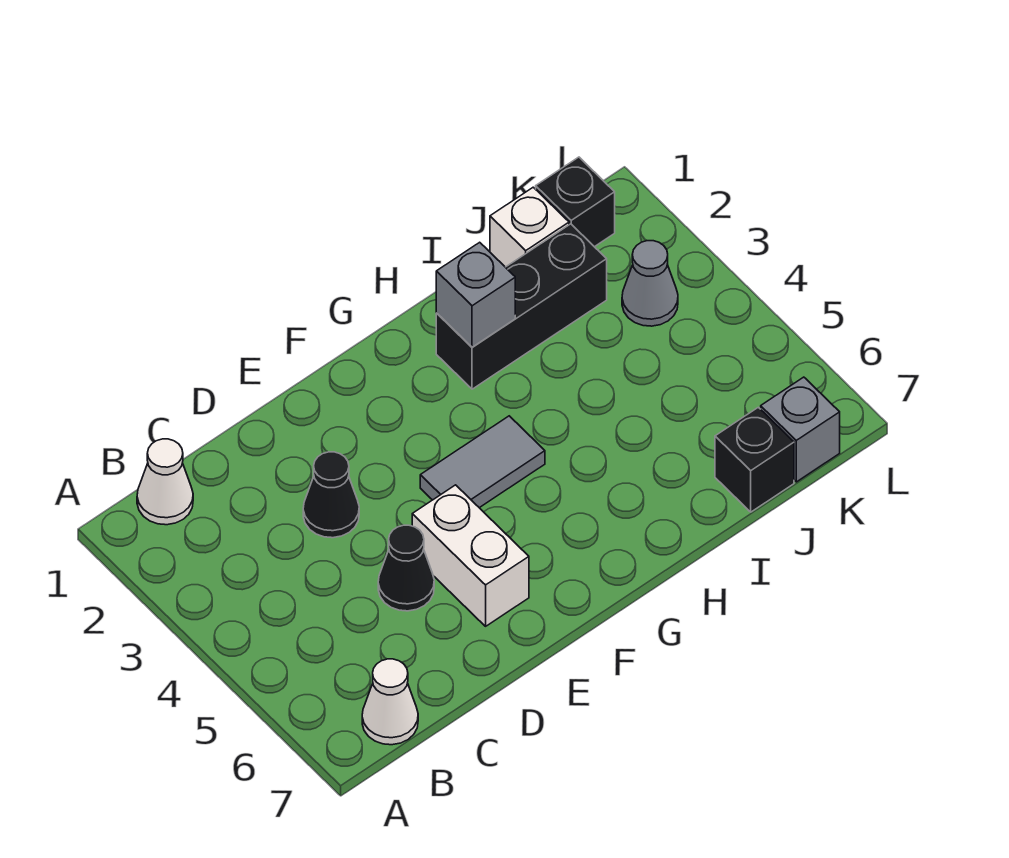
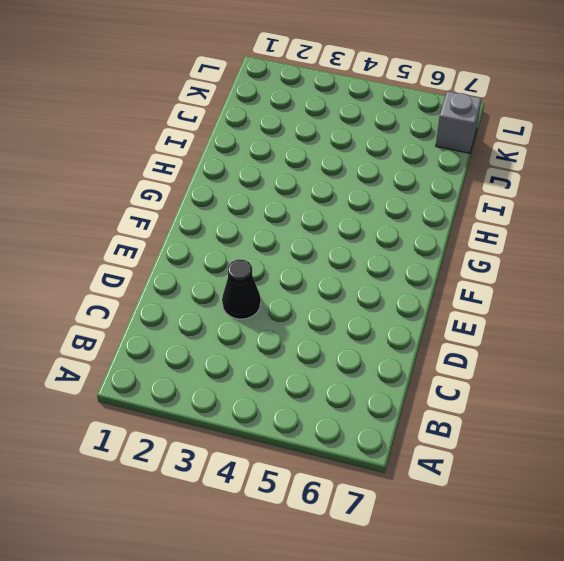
none -> white 1x1 cone [137,439,193,525]
none -> white 1x1 cone [362,659,418,745]
none -> black 1x1 cone [378,525,434,611]

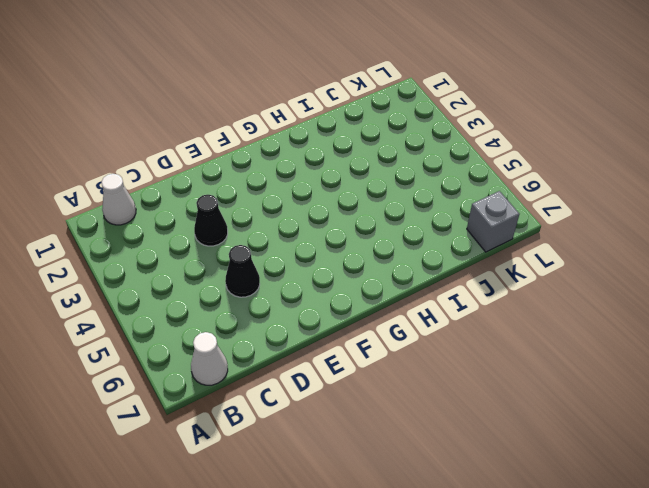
none -> white 1x2 brick [412,485,529,626]
none -> grey 1x2 tile [420,416,545,508]
none -> black 1x3 brick [436,224,607,389]

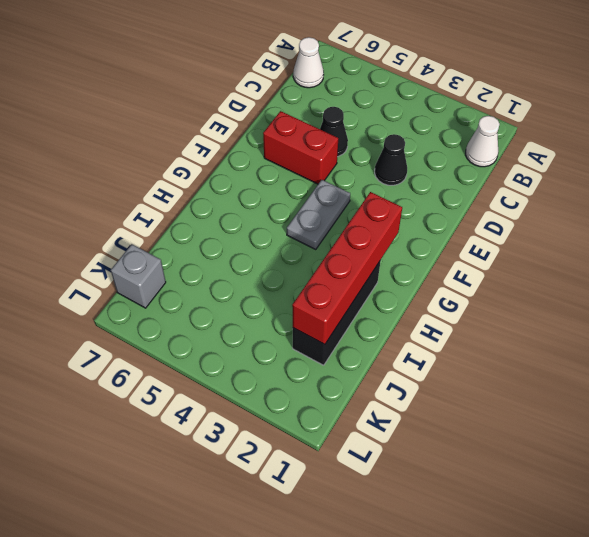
red 1x2 brick [263,111,338,184] -> white 1x2 brick [412,485,529,626]
grey 1x2 plate [287,180,350,249] -> grey 1x2 tile [420,416,545,508]
red 1x4 brick [292,192,402,345] -> grey 1x1 brick [436,242,515,347]
none -> white 1x1 brick [490,187,569,267]
none -> black 1x1 brick [715,407,794,512]
none -> black 1x1 brick [536,157,615,247]

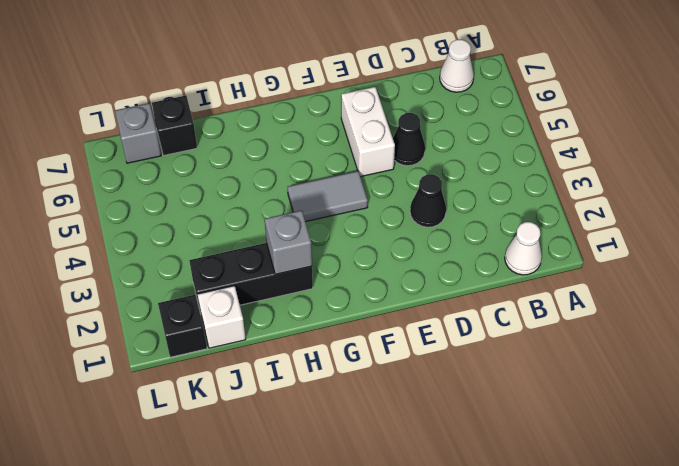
none -> grey 1x1 cone [622,241,678,326]

